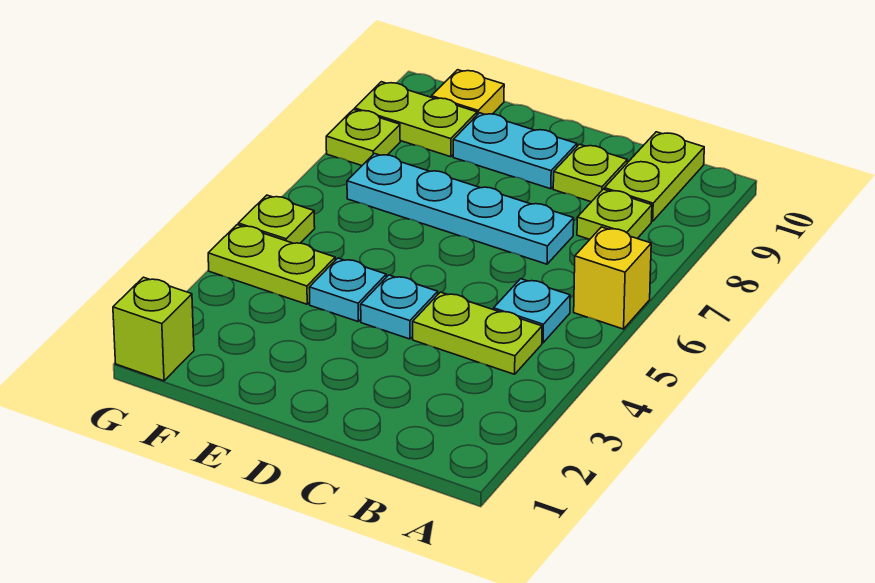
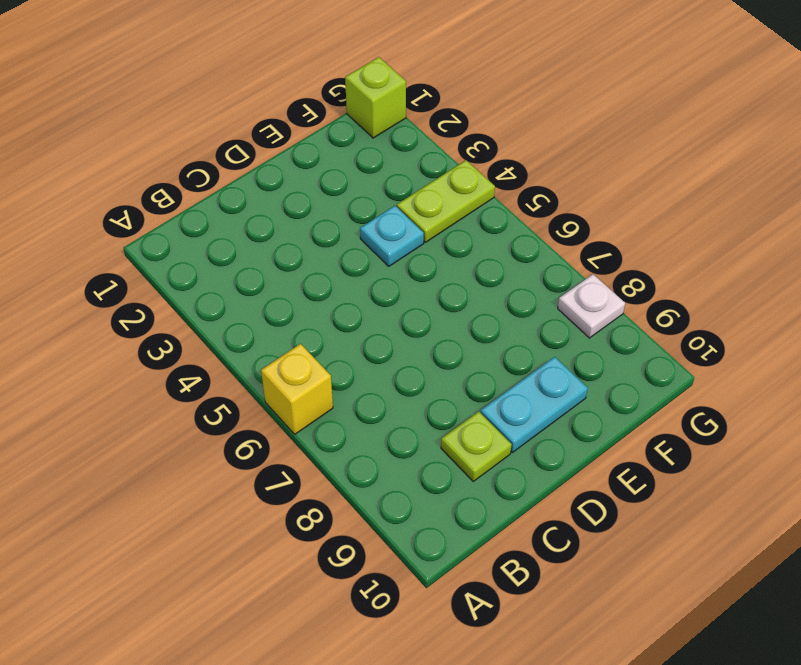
white 1x1 plate [558,274,625,338] -> lime 1x1 plate [326,110,400,166]
none -> lime 1x2 plate [413,292,542,374]
none -> cyan 1x1 plate [494,279,570,343]
none -> lime 1x1 plate [577,189,652,239]

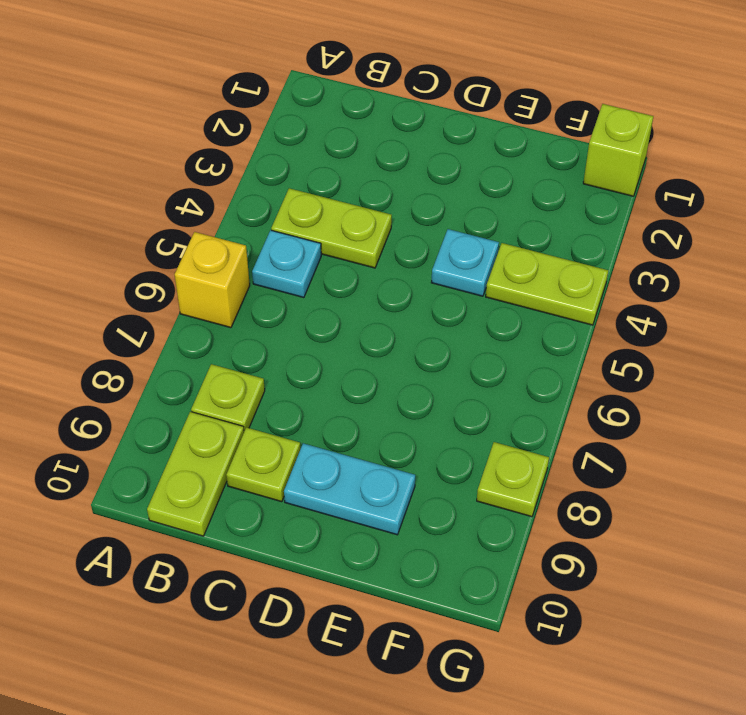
none -> cyan 1x4 plate [347,154,574,264]
none -> cyan 1x1 plate [361,275,438,339]
none -> lime 1x2 plate [355,82,477,157]

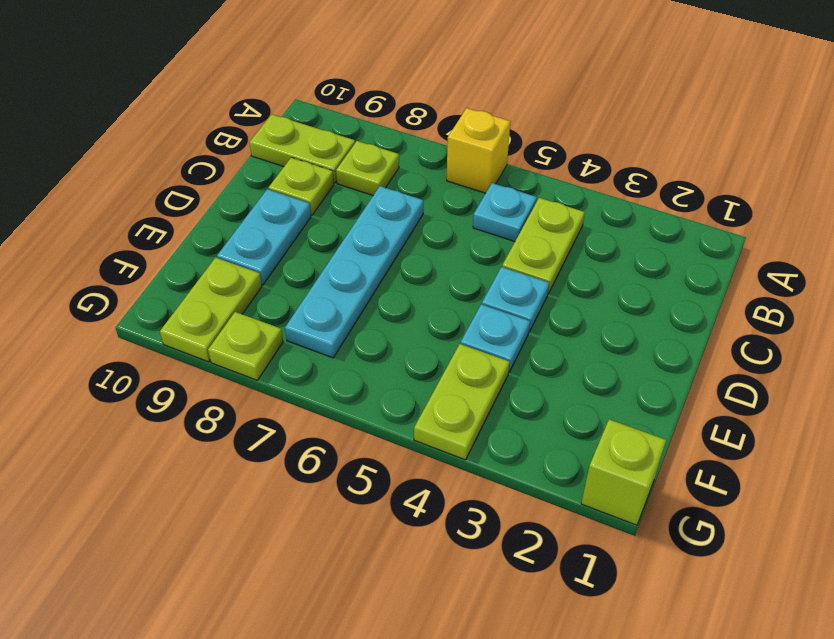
none -> yellow 1x1 plate [432,70,504,115]
none -> lime 1x1 plate [238,195,315,243]

